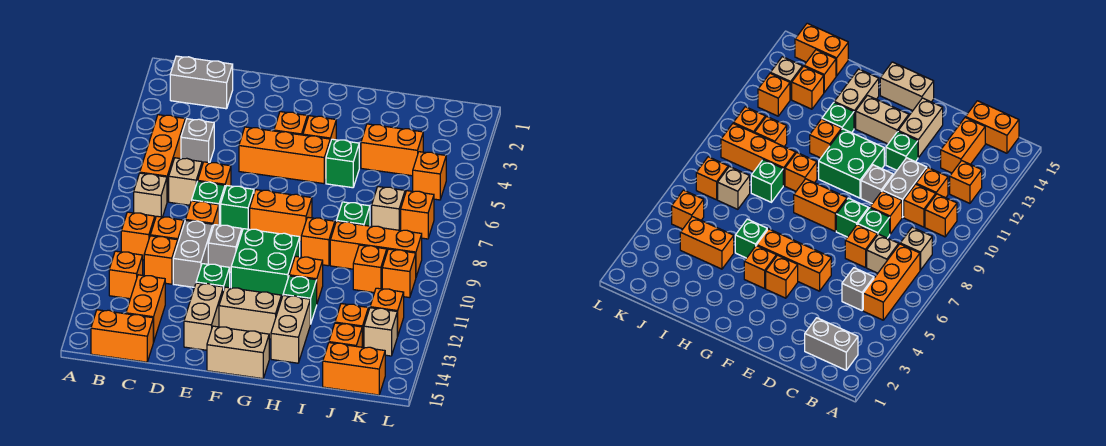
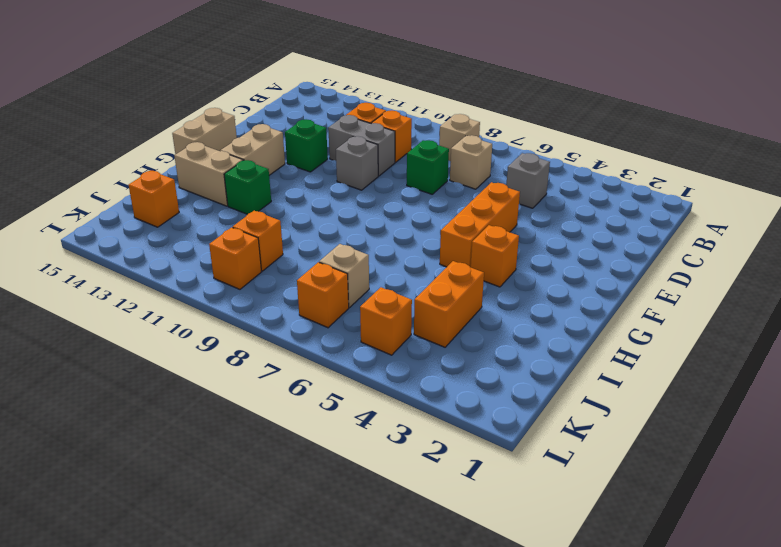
none -> grey 1x2 brick [170,56,233,109]
none -> orange 1x3 brick [140,115,185,201]
none -> orange 1x1 brick [121,212,155,260]
none -> orange 1x1 brick [109,251,143,299]

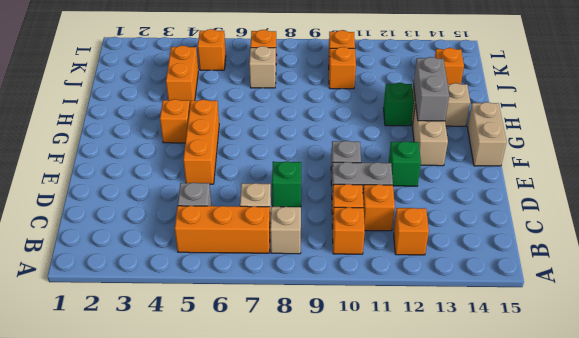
grey 1x2 brick [413,57,449,121] -> grey 1x2 brick moved to [170,56,233,109]
none -> orange 1x2 brick [91,310,153,362]
none -> orange 1x2 brick [126,275,165,342]
none -> orange 1x1 brick [198,162,231,188]
none -> orange 1x1 brick [185,201,219,227]

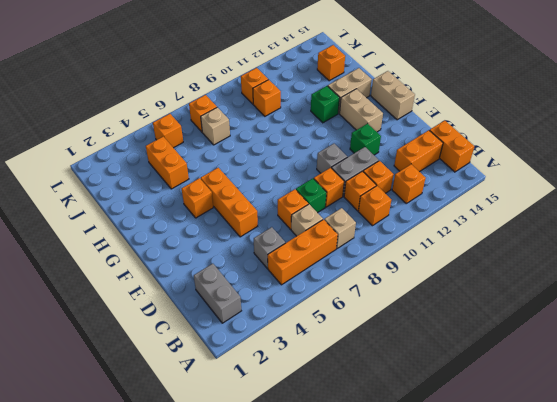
none -> green 1x1 brick [221,186,254,231]
none -> tan 1x2 brick [184,283,223,350]
none -> orange 1x1 brick [274,112,307,135]
none -> orange 1x2 brick [250,190,312,241]

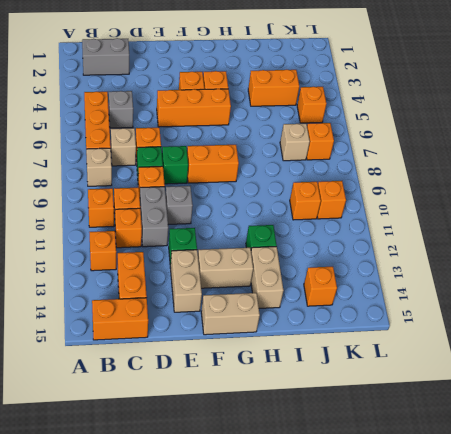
none -> green 2x2 brick [231,229,300,299]
none -> green 1x1 brick [326,139,359,188]
none -> orange 1x1 brick [301,217,335,266]
none -> orange 1x1 brick [289,256,323,303]

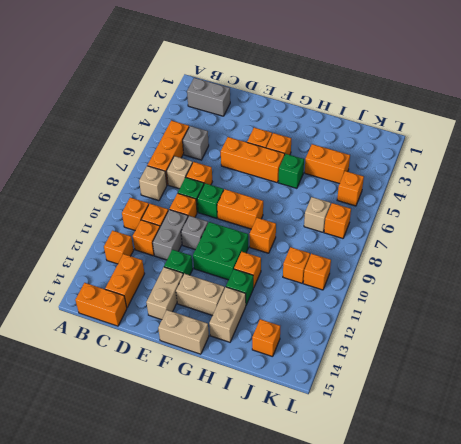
none -> green 1x1 brick [337,202,370,226]
none -> orange 1x3 brick [330,221,422,277]
none -> orange 1x1 brick [335,304,368,347]
none -> orange 1x2 brick [323,343,385,395]

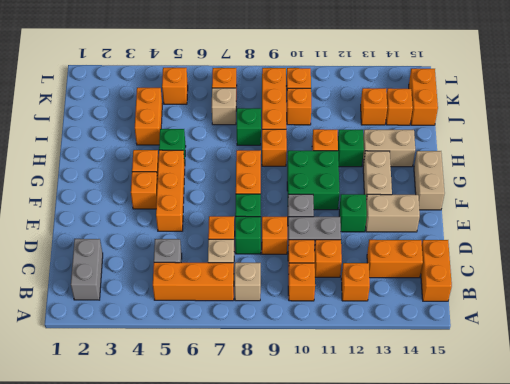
none -> orange 1x1 brick [370,288,404,336]
none -> tan 1x1 brick [364,308,397,356]

